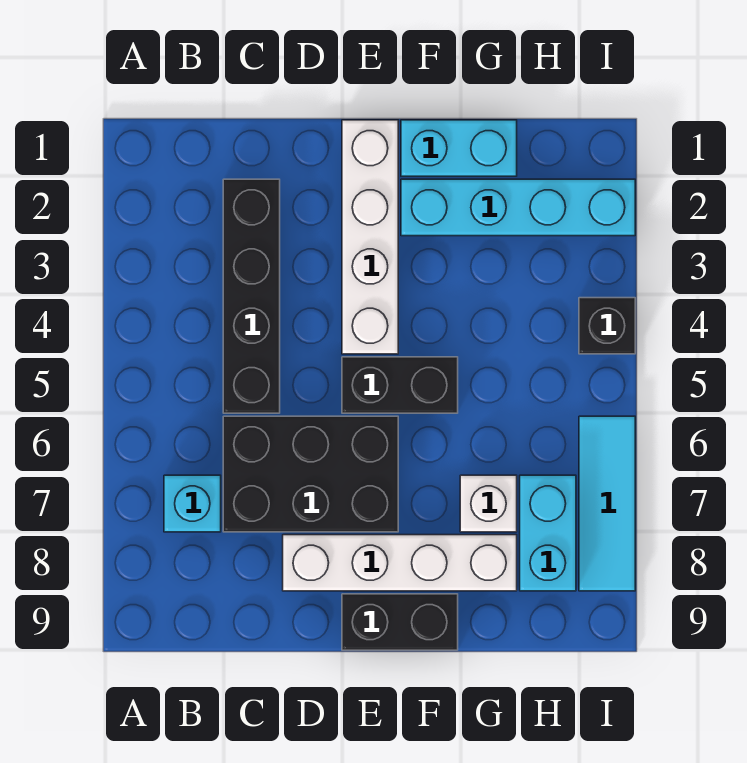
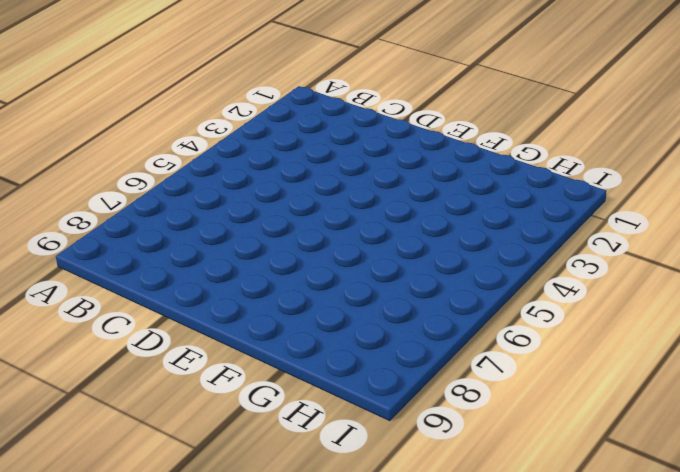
none -> cyan 1x1 brick [164,475,221,532]
none -> black 1x4 brick [223,179,280,413]
none -> black 2x3 brick [223,416,398,532]

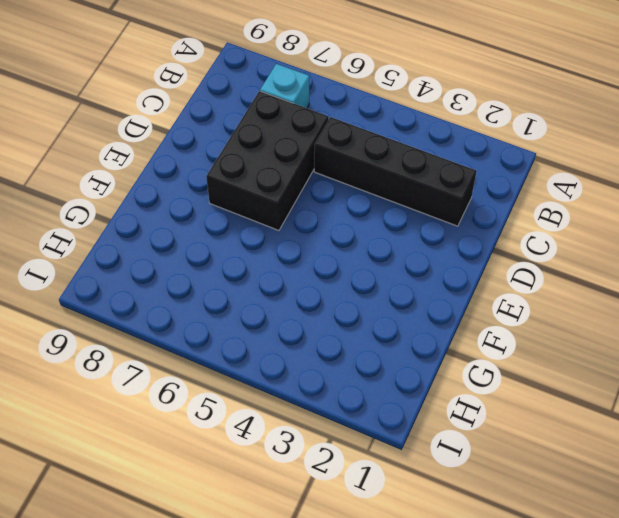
none -> white 1x4 brick [283,535,517,591]
none -> white 1x4 brick [342,120,398,354]
none -> black 1x2 brick [342,357,458,413]

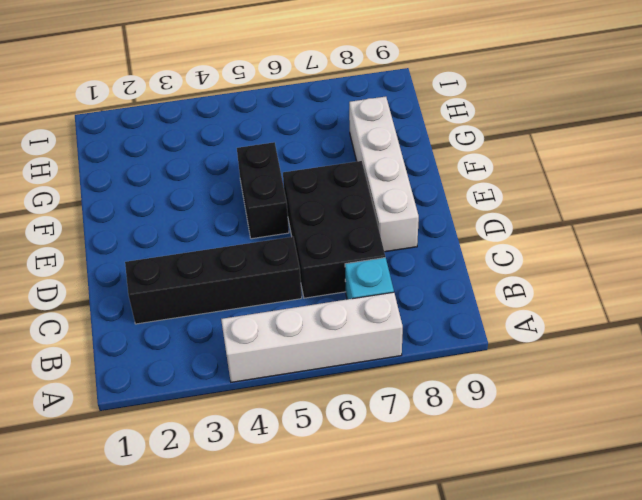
white 1x4 brick [221,292,403,382] -> white 1x4 brick moved to [342,120,398,354]
none -> black 1x2 brick [342,594,458,650]
none -> cyan 1x2 brick [401,120,517,176]
none -> cyan 1x4 brick [401,179,635,236]

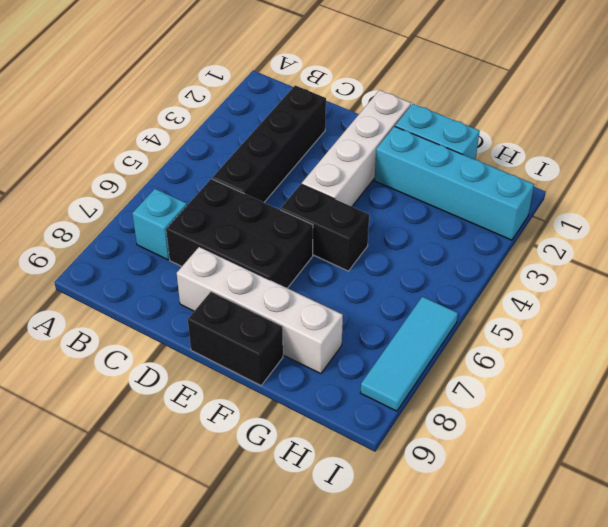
none -> white 1x1 brick [460,475,517,532]
none -> cyan 1x2 brick [520,475,576,591]
none -> black 1x1 brick [579,298,635,354]

